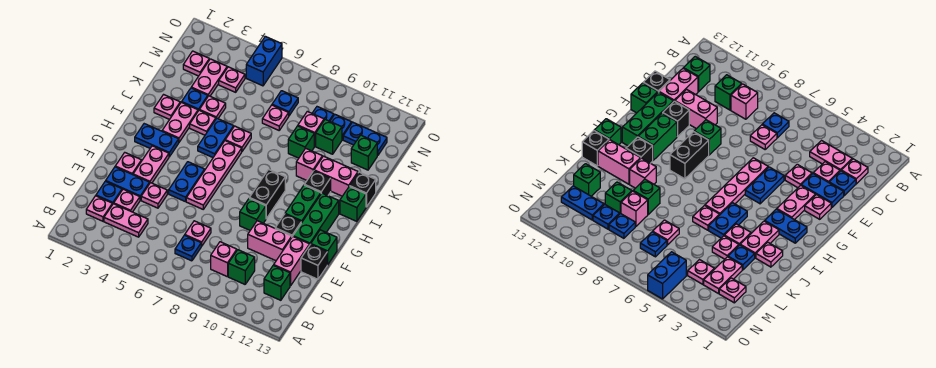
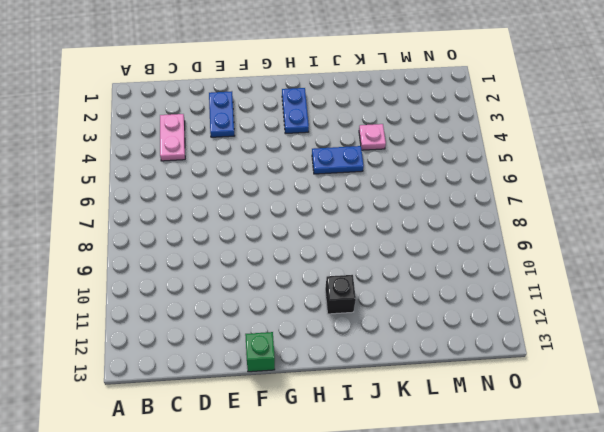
none -> pink 1x1 plate [86,196,112,221]
none -> blue 1x1 plate [175,235,201,261]
none -> pink 1x1 brick [211,242,237,277]
none -> green 1x1 brick [228,250,255,284]

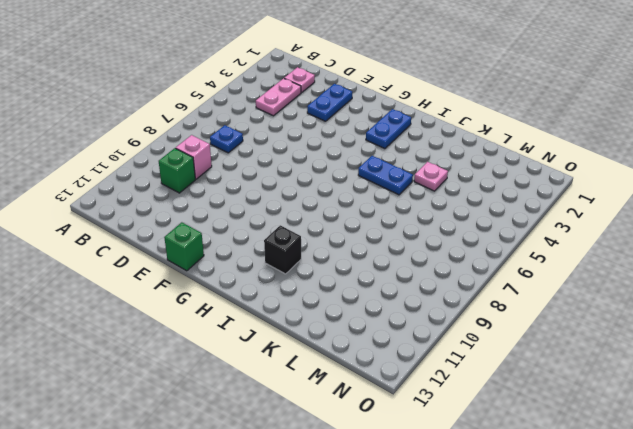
none -> green 1x1 brick [264,265,290,300]
none -> blue 1x1 plate [96,181,122,205]
none -> pink 1x1 plate [114,189,140,212]
none -> pink 1x1 plate [185,221,211,246]

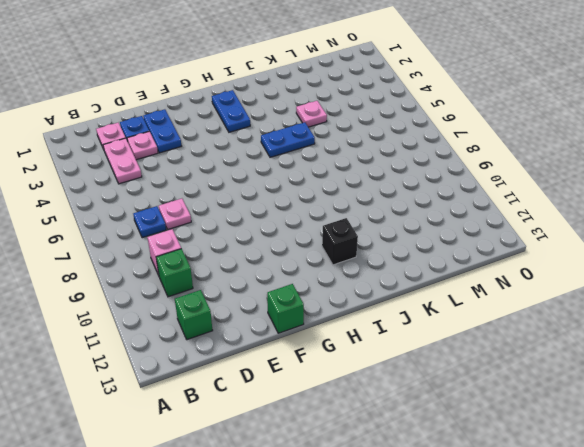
none -> pink 1x2 brick [274,236,310,286]
none -> pink 1x1 plate [141,183,167,208]
none -> pink 1x2 brick [248,221,292,261]
none -> black 1x1 brick [301,244,327,279]

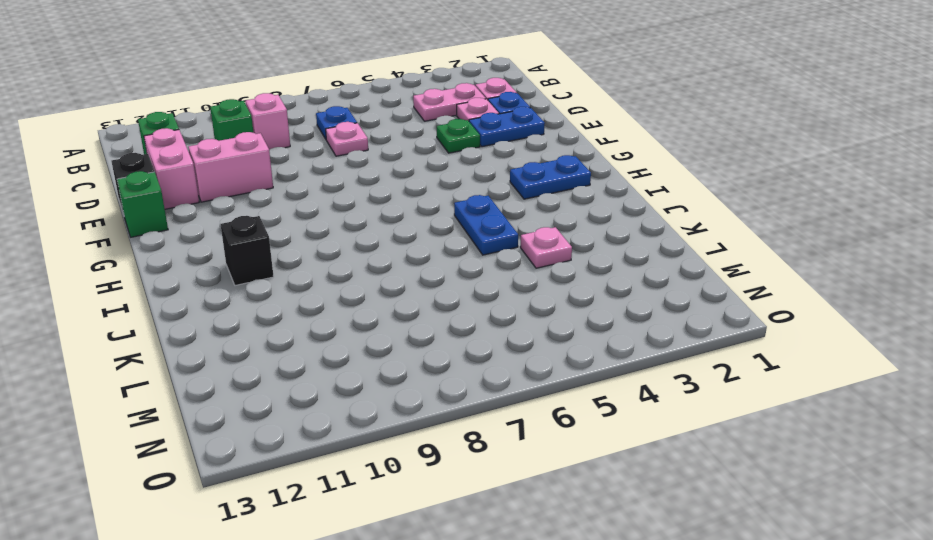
green 1x1 plate [437,119,480,153] -> pink 1x1 plate [141,183,167,208]
none -> pink 1x1 plate [115,153,142,175]
none -> pink 1x2 plate [133,146,169,183]
none -> blue 1x2 plate [169,162,205,202]
none -> pink 1x4 plate [186,141,242,209]

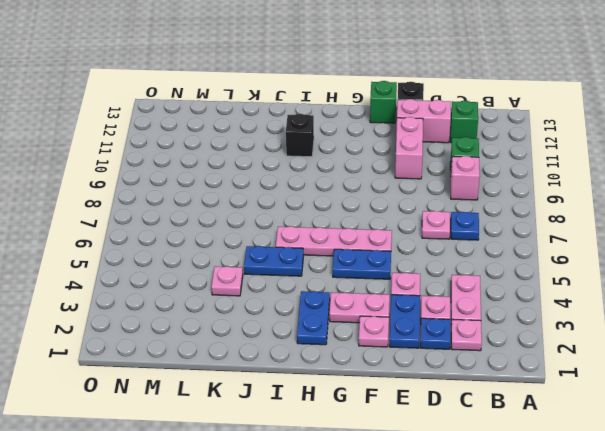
none -> green 1x1 brick [240,198,266,230]
none -> black 1x1 brick [275,214,301,236]
none -> green 1x3 brick [293,193,339,244]
none -> black 1x2 brick [250,169,285,219]

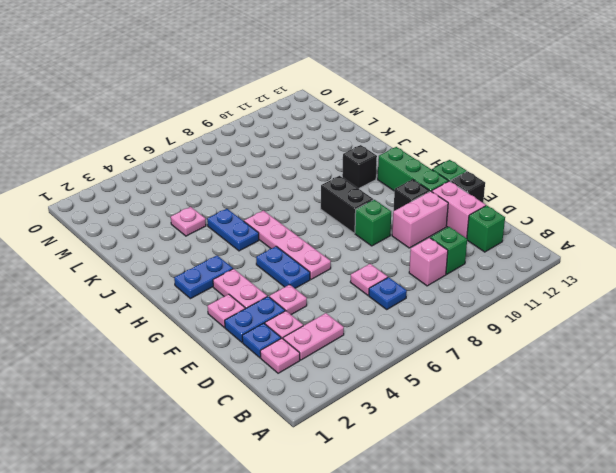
none -> green 1x2 brick [285,185,321,223]
none -> pink 1x2 plate [162,102,198,142]
none -> green 1x1 brick [340,186,366,221]
none -> pink 1x1 plate [154,95,180,120]

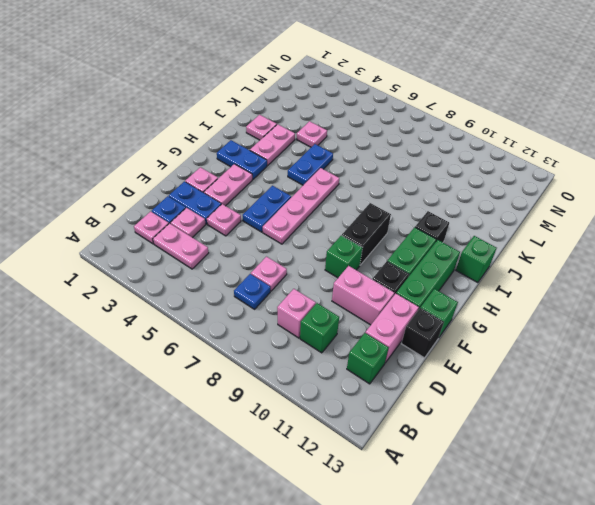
none -> pink 1x1 plate [190,110,216,135]
none -> pink 1x1 plate [225,126,251,151]
none -> pink 1x1 brick [296,148,322,180]
none -> pink 1x2 brick [314,156,358,196]

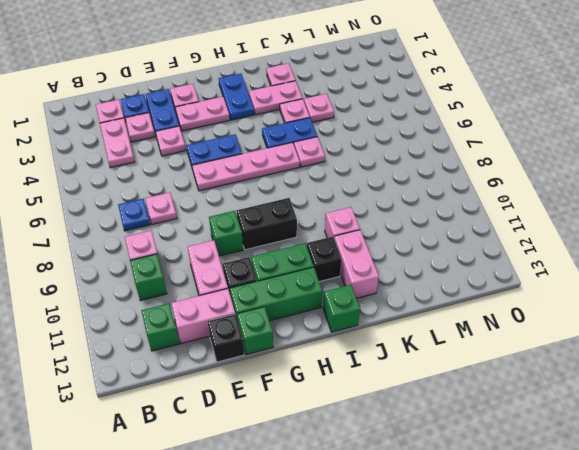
none -> black 1x1 brick [350,172,376,207]
none -> blue 1x1 plate [182,88,208,111]
none -> green 1x1 brick [288,126,314,158]
none -> pink 1x2 plate [191,59,227,96]

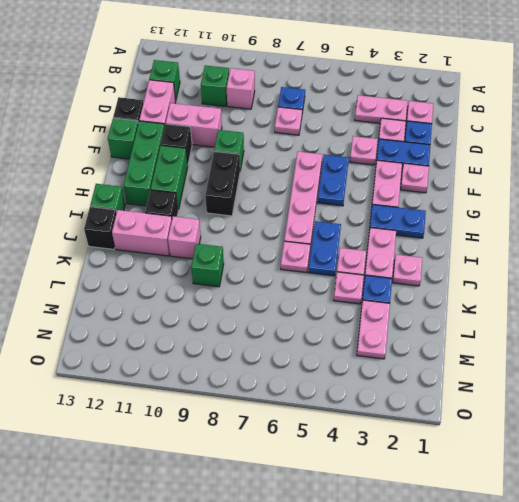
none -> pink 1x1 plate [262,105,289,130]
none -> pink 1x1 brick [298,111,324,146]
none -> green 1x1 brick [316,119,342,154]
none -> green 1x1 brick [351,135,377,170]

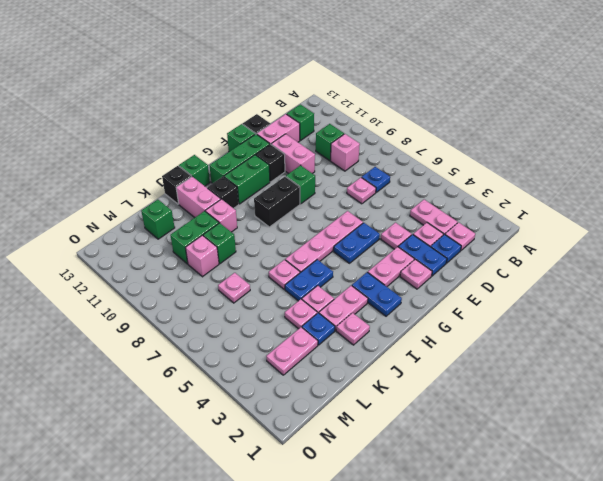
green 1x2 brick [170,211,219,264] -> green 1x1 brick [316,119,342,154]
none -> pink 1x1 plate [183,51,209,76]
none -> pink 1x1 plate [219,67,245,92]
none -> blue 1x1 plate [272,91,298,116]
none -> blue 1x1 plate [312,107,334,121]

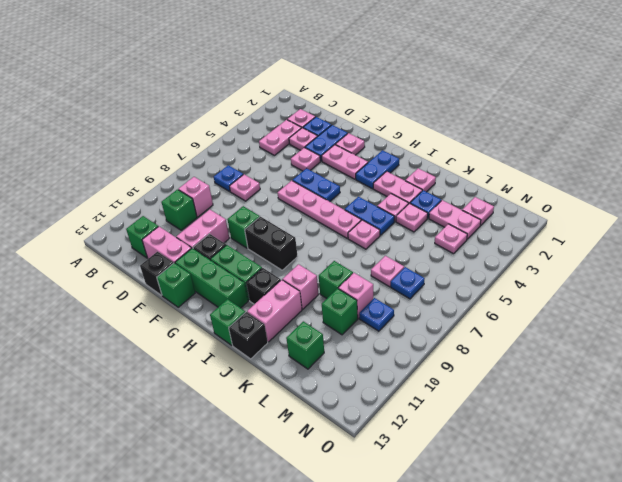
none -> blue 1x1 plate [330,115,352,140]
none -> blue 1x2 plate [343,122,387,156]
none -> blue 1x2 brick [246,36,282,86]

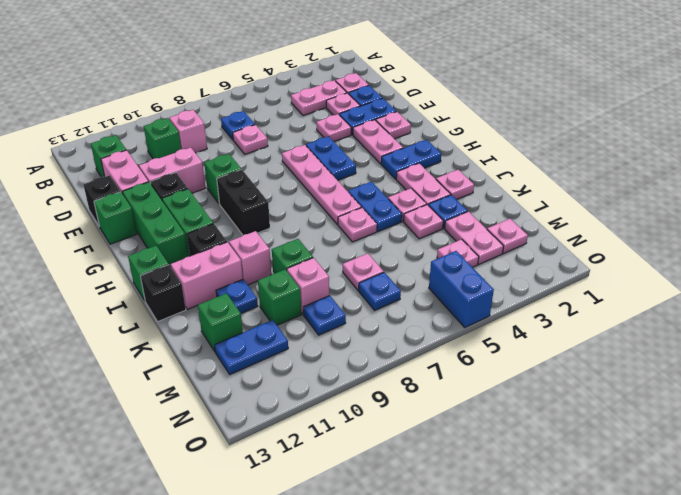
blue 1x1 plate [216,279,258,313] -> blue 1x1 plate moved to [330,115,352,140]

